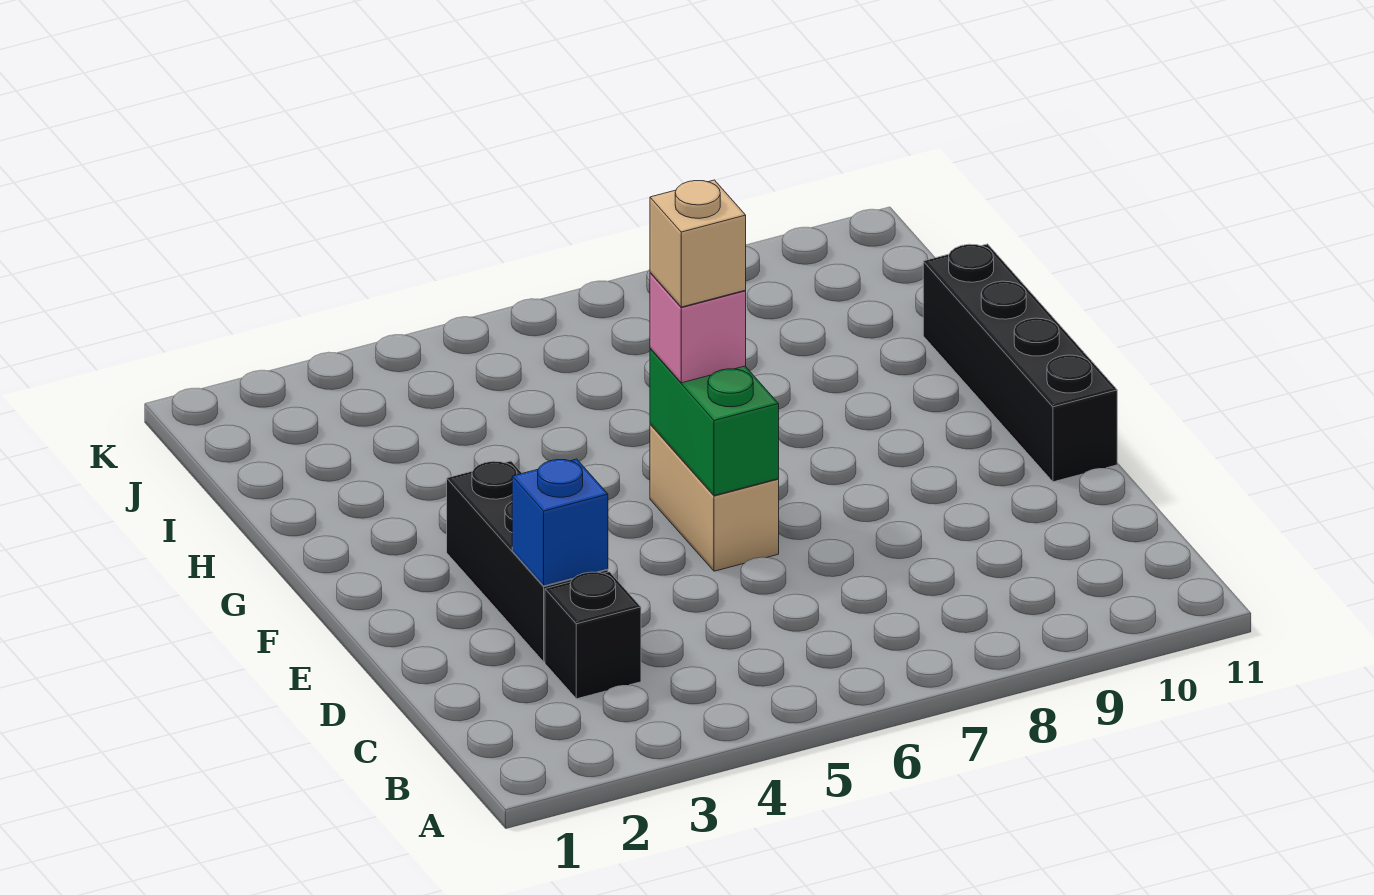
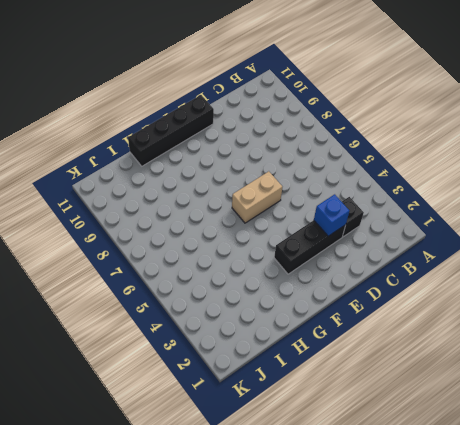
none -> green 1x2 brick [650,348,779,496]
none -> pink 1x1 brick [650,273,746,383]

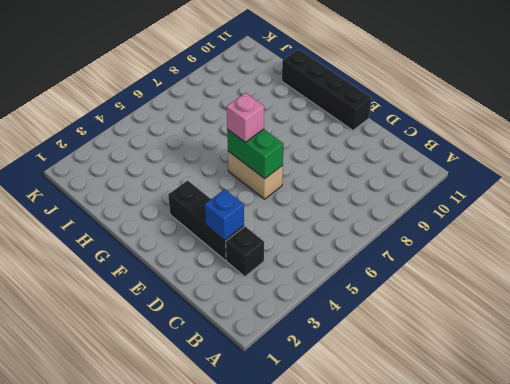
none -> tan 1x1 brick [650,180,746,307]

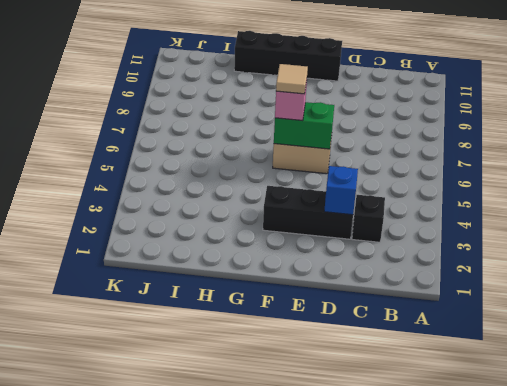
tan 1x1 tile [276,64,308,94] -> tan 1x1 brick [650,180,746,307]

